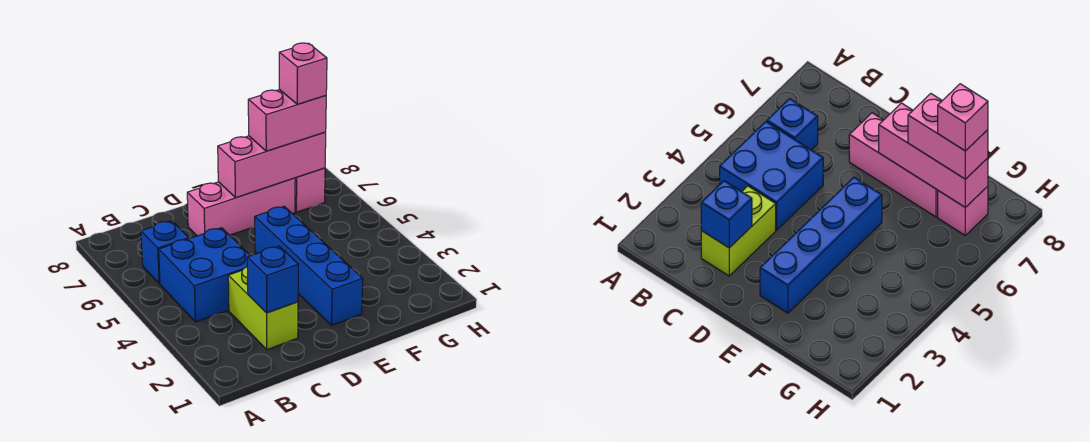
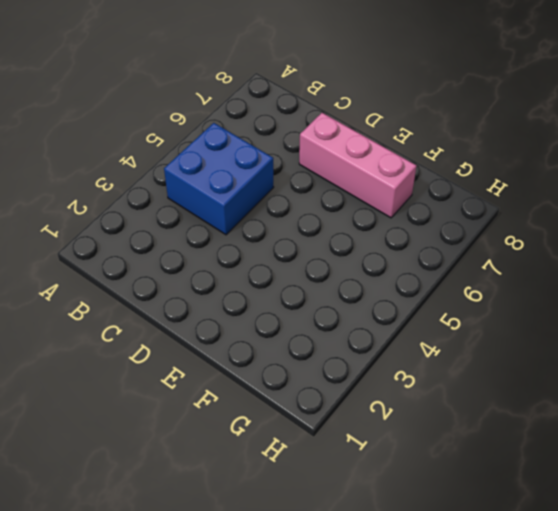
none -> blue 1x1 brick [141,221,189,284]
none -> lime 1x2 brick [228,267,298,350]

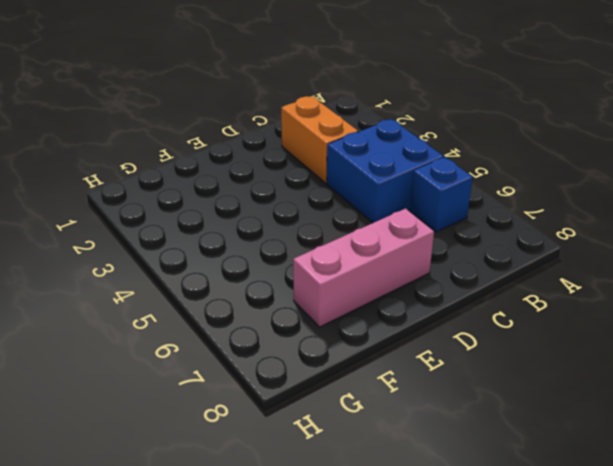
orange 1x2 brick [281,96,358,183] -> lime 1x2 brick [228,267,298,350]
none -> blue 1x4 brick [255,206,363,325]
none -> pink 1x1 brick [295,168,325,212]

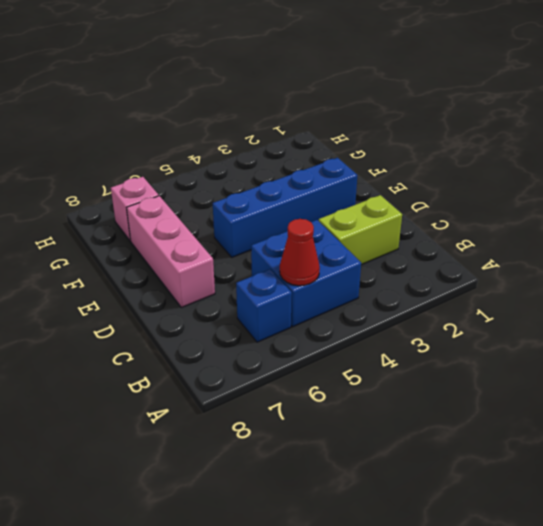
red 1x1 cone [280,219,320,286] -> none
none -> blue 1x1 brick [247,246,298,313]
none -> pink 1x3 brick [218,132,326,198]

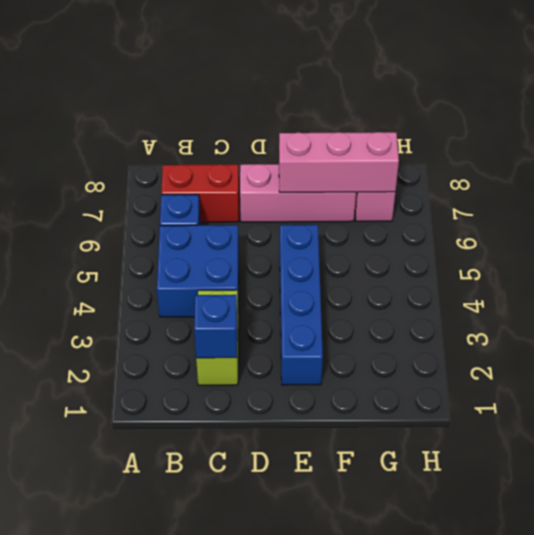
red 1x2 brick [161,164,239,222] -> none
none -> pink 1x2 brick [248,90,326,151]
none -> pink 1x1 brick [279,43,327,104]

